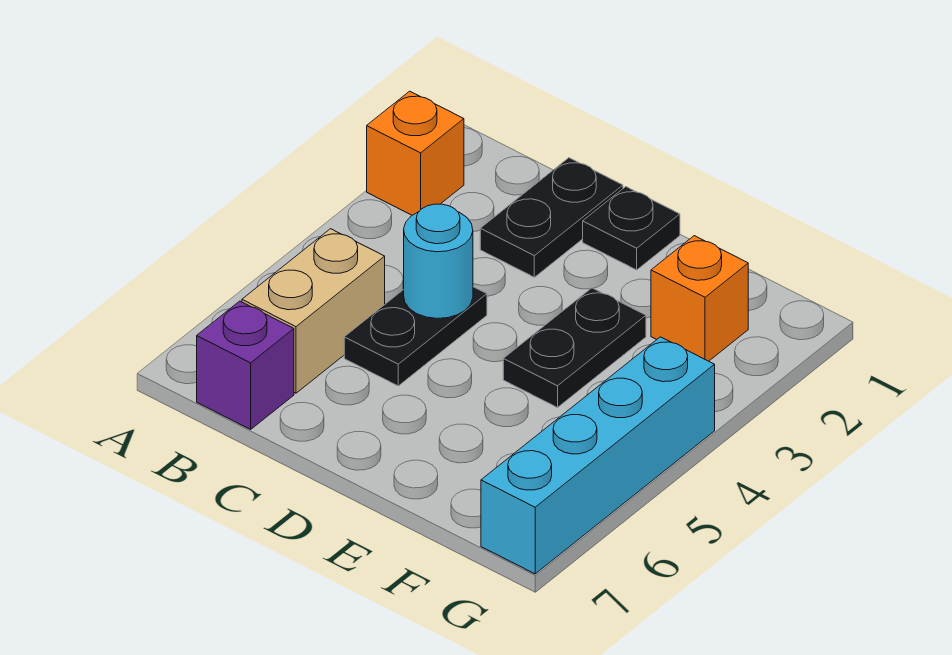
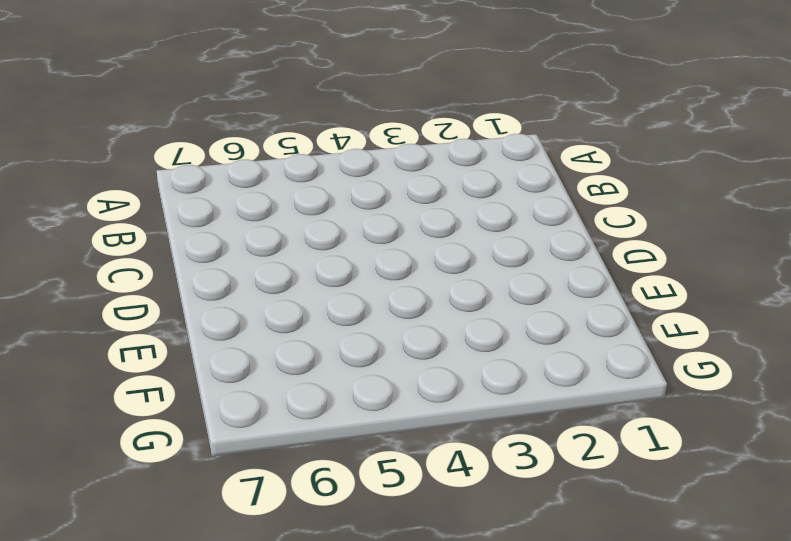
none -> orange 1x1 brick [367,91,464,215]
none -> tan 1x2 brick [242,229,385,393]

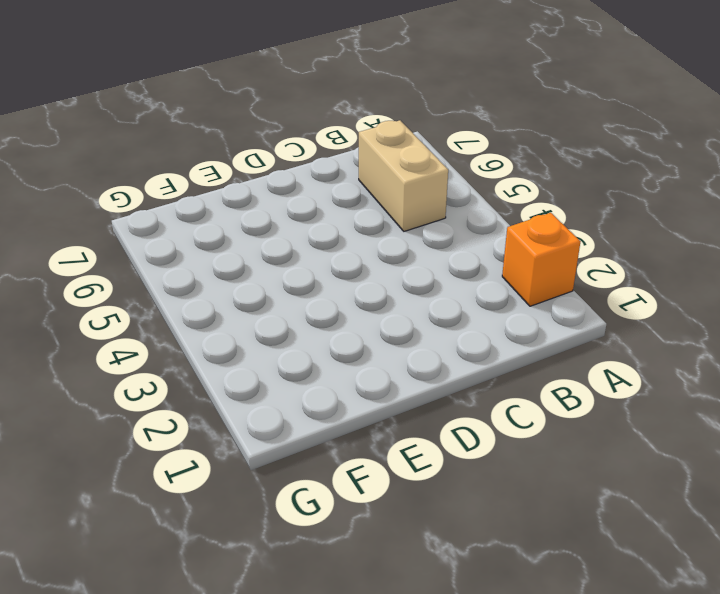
none -> purple 1x1 brick [197,301,294,429]
none -> black 1x2 plate [480,158,623,277]

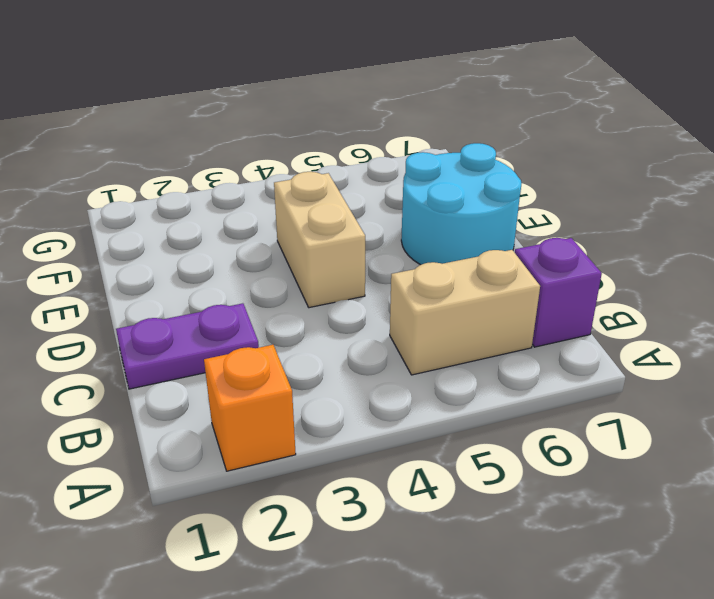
purple 1x2 plate [116,303,259,389] -> black 1x2 plate [480,158,623,277]
tan 1x2 brick [274,172,365,308] -> black 1x2 plate [503,288,646,408]
cyan 2x2 round brick [401,143,522,265] -> none
none -> black 1x2 plate [344,287,487,386]
none -> black 1x1 plate [583,187,680,270]

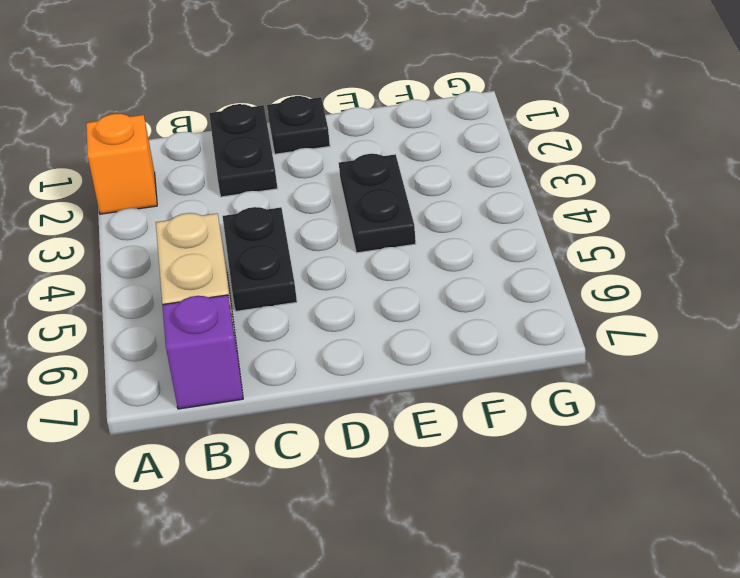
none -> orange 1x1 brick [651,236,748,361]
none -> cyan 1x4 brick [481,337,715,574]

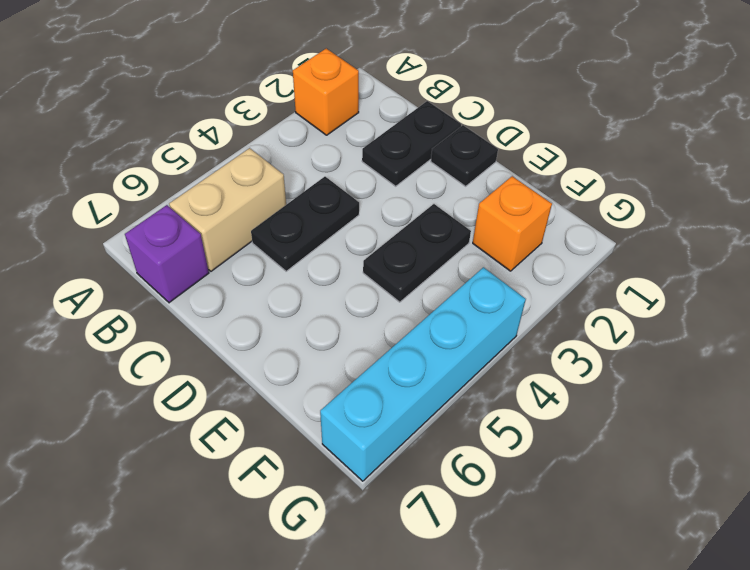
none -> cyan 1x1 round brick [404,204,473,319]

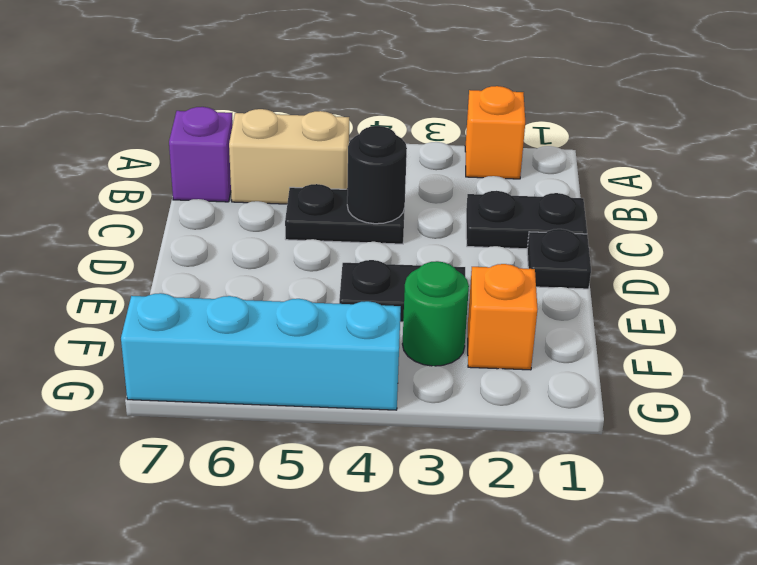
black 1x1 round brick [347,126,407,224] -> cyan 1x1 round brick [404,204,473,319]
green 1x1 round brick [403,261,469,366] -> none

